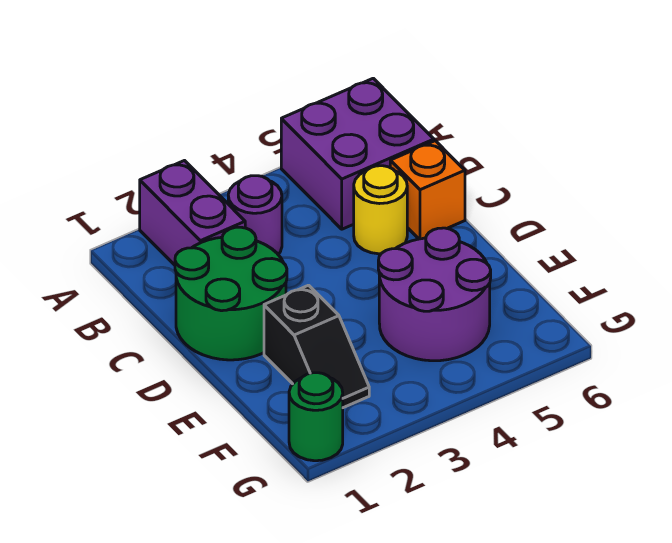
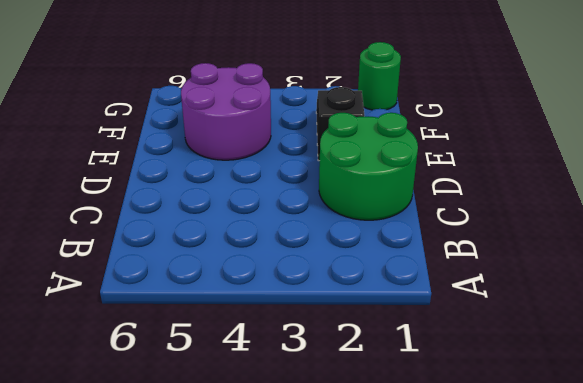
none -> purple 1x2 brick [140,161,245,265]
none -> purple 2x2 brick [281,78,434,229]

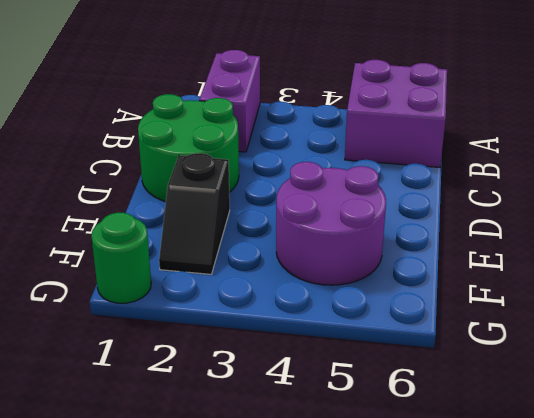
none -> purple 1x1 round brick [228,176,282,254]
none -> yellow 1x1 round brick [354,166,407,254]

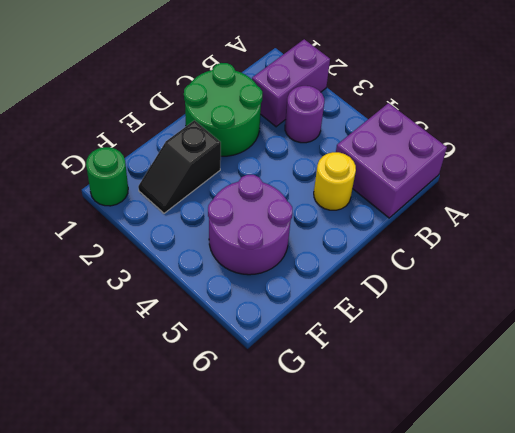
none -> orange 1x1 brick [390,141,465,239]

